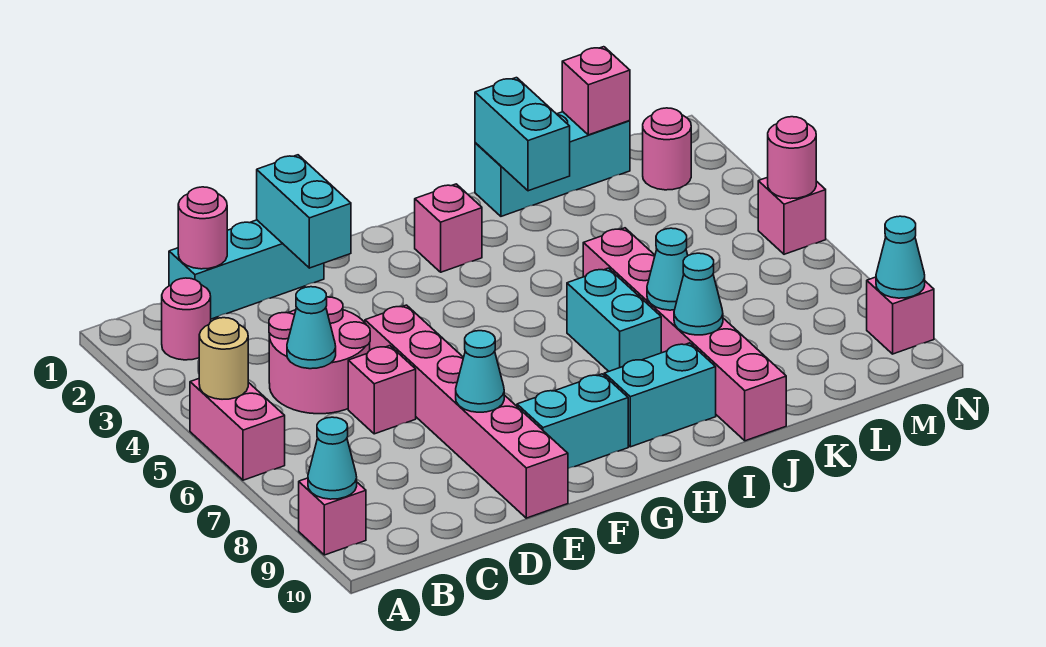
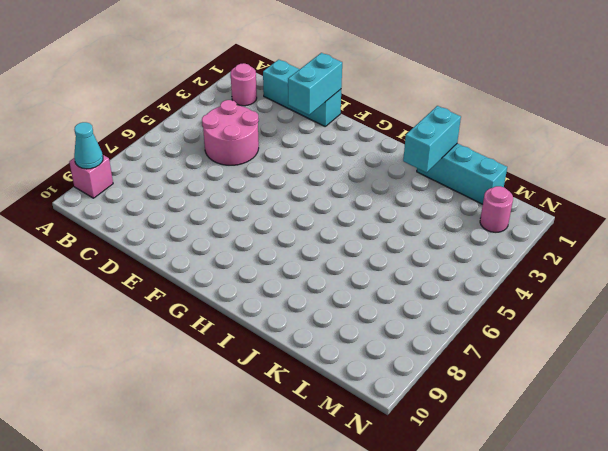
none -> pink 1x2 brick [190,379,285,480]
none -> pink 1x1 brick [348,346,416,434]
none -> pink 1x6 brick [365,305,568,518]

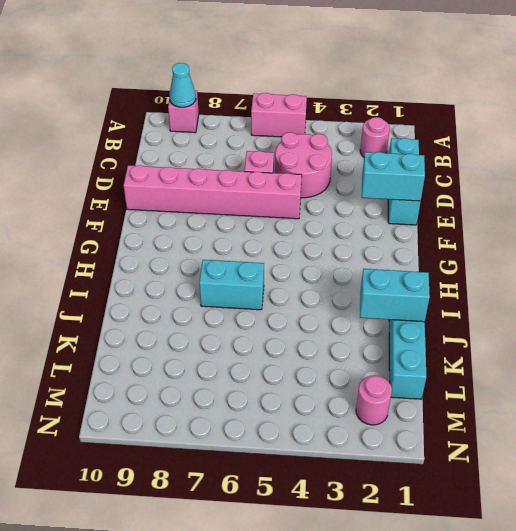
none -> cyan 1x2 brick [517,374,628,468]
none -> pink 1x1 brick [415,184,482,272]
none -> cyan 1x2 brick [604,343,716,447]

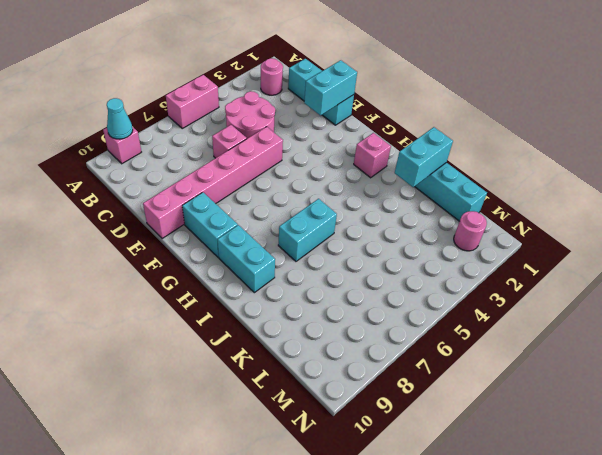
none -> pink 1x6 brick [583,228,786,441]
none -> pink 1x1 brick [758,177,826,254]
none -> pink 1x1 brick [867,277,934,354]

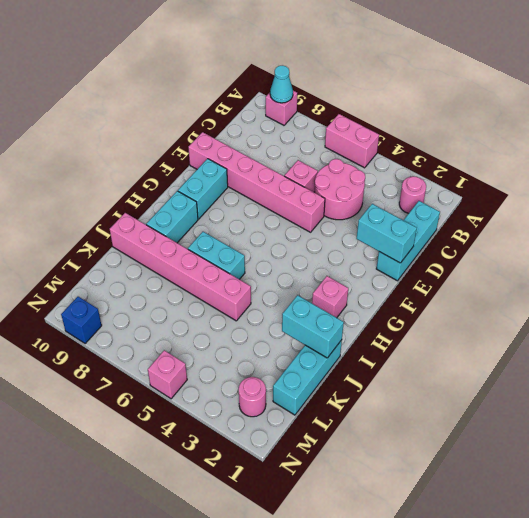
blue 1x1 brick [61,297,102,344] -> pink 1x1 brick [867,277,934,354]
none -> tan 1x1 round brick [199,318,248,399]
none -> pink 1x1 round brick [178,187,227,269]
none -> cyan 1x1 cone [287,287,336,369]

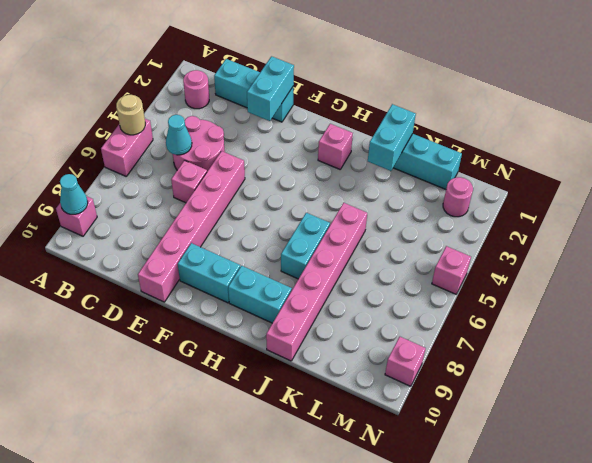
none -> pink 1x1 round brick [178,187,227,269]
none -> cyan 1x1 cone [456,331,504,412]
none -> cyan 1x1 cone [647,228,688,310]

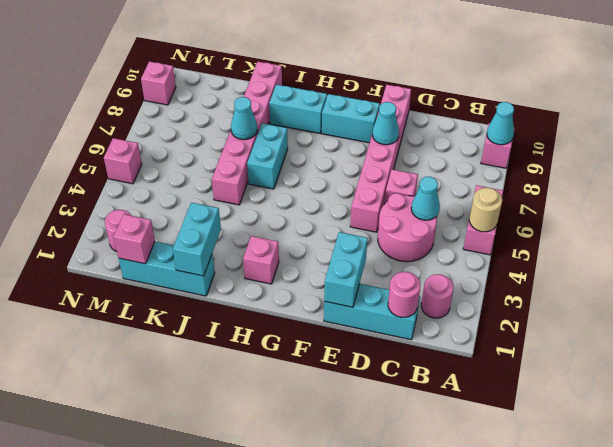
none -> cyan 1x1 cone [674,253,723,335]
none -> pink 1x1 round brick [768,117,816,199]
none -> cyan 1x1 cone [876,216,925,298]

